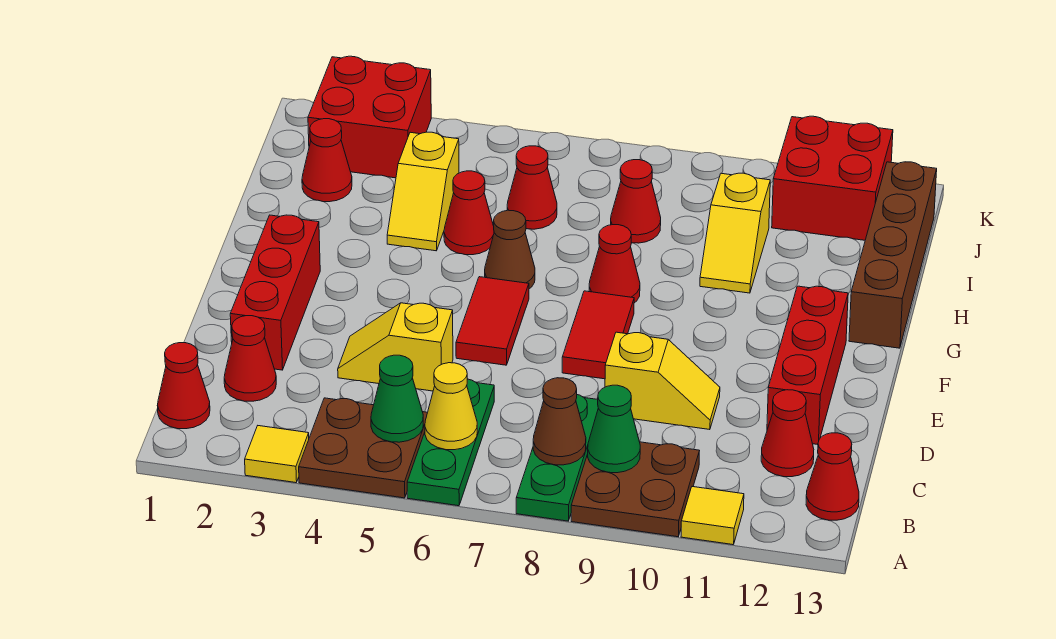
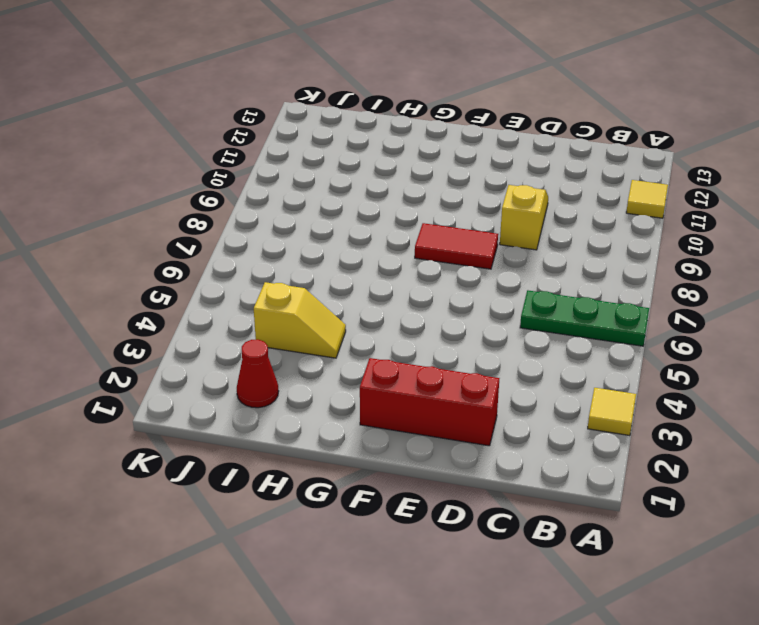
none -> brown 2x2 plate [299,398,427,498]
none -> green 1x3 plate [516,395,598,521]
none -> brown 2x2 plate [571,442,699,537]
none -> red 1x1 cone [157,343,210,429]

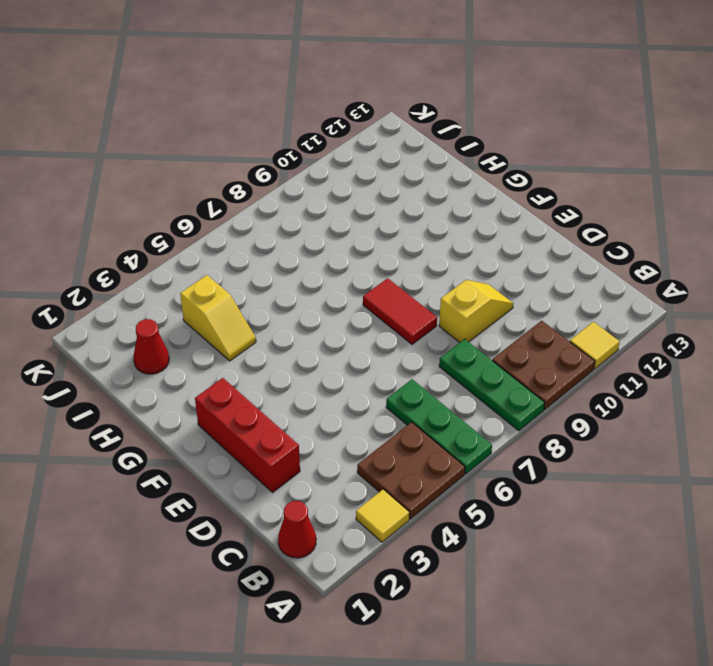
none -> red 1x1 cone [806,433,859,520]
none -> red 1x1 cone [224,316,276,401]
none -> red 1x1 cone [761,390,814,477]
none -> yellow 1x2 slope [338,303,453,391]

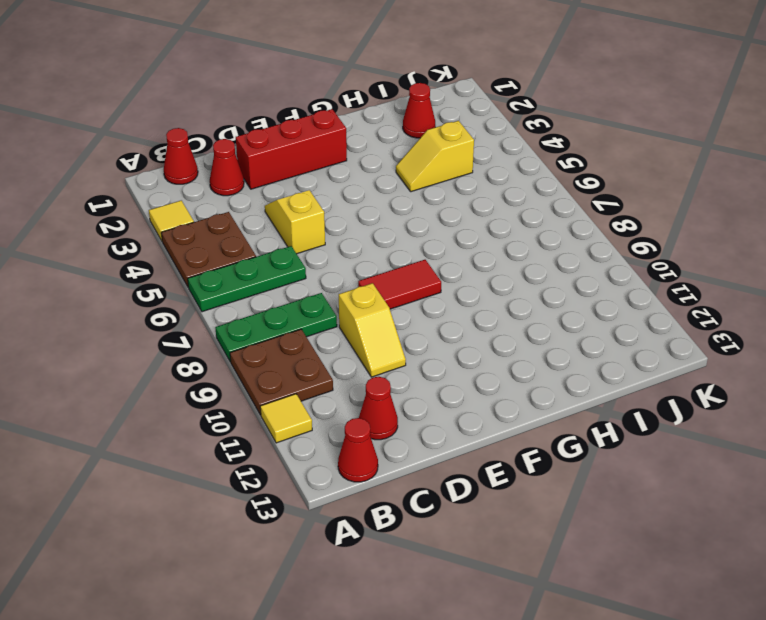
none -> red 1x3 brick [767,286,848,445]
none -> red 1x2 tile [456,277,529,365]
none -> brown 1x1 cone [485,210,535,289]
none -> red 1x1 cone [589,225,640,303]

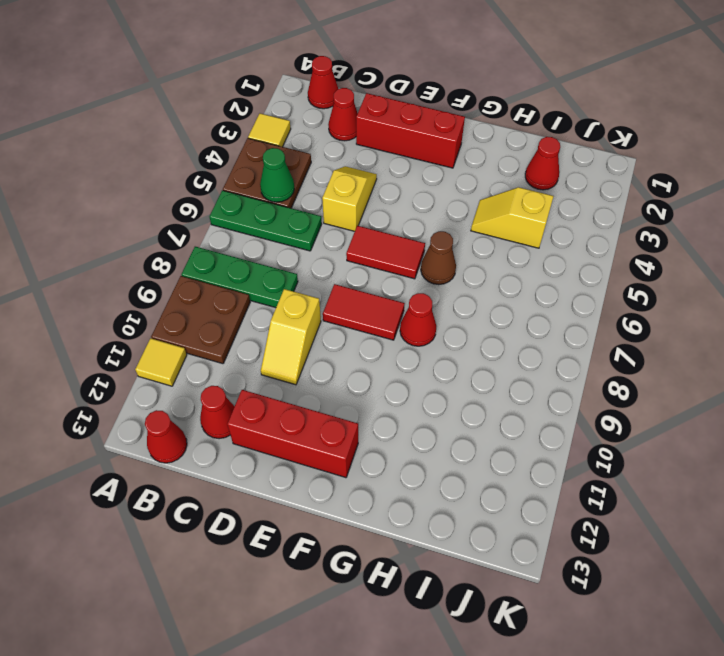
none -> brown 1x4 brick [849,162,937,348]
none -> red 1x1 cone [444,171,494,255]
none -> yellow 1x2 slope [700,173,770,293]
none -> red 1x1 cone [507,146,557,229]

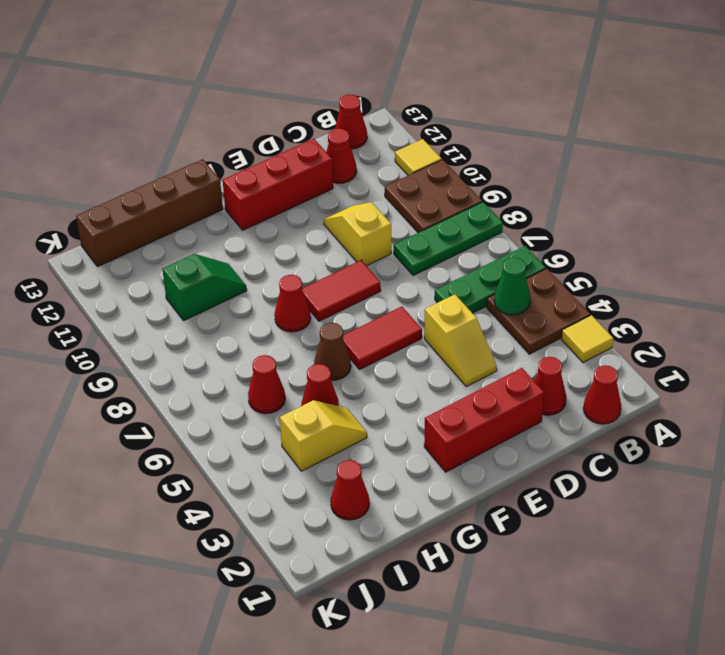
green 1x2 slope [162,254,247,320] -> yellow 1x2 slope [700,173,770,293]
none -> red 1x1 cone [611,160,661,243]
none -> red 2x2 brick [308,56,431,178]
none -> red 2x2 brick [772,116,893,240]
none -> yellow 1x1 cone [425,363,477,450]

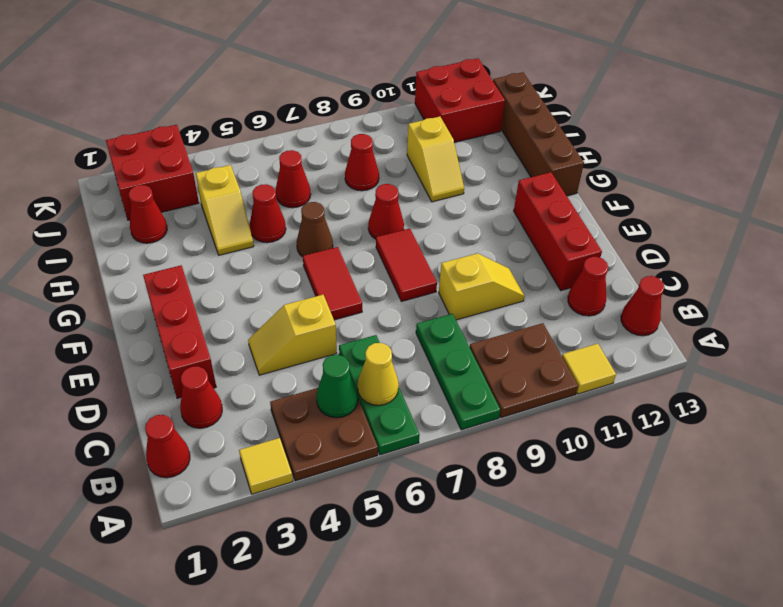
none -> brown 1x1 cone [533,378,586,465]
none -> green 1x1 cone [588,385,640,473]

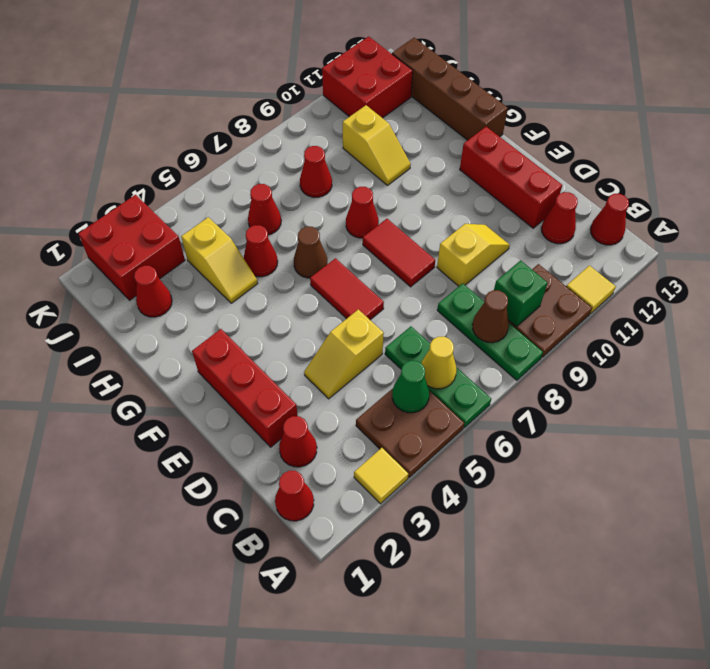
green 1x1 brick [494,261,548,327] -> green 1x1 cone [588,385,640,473]

